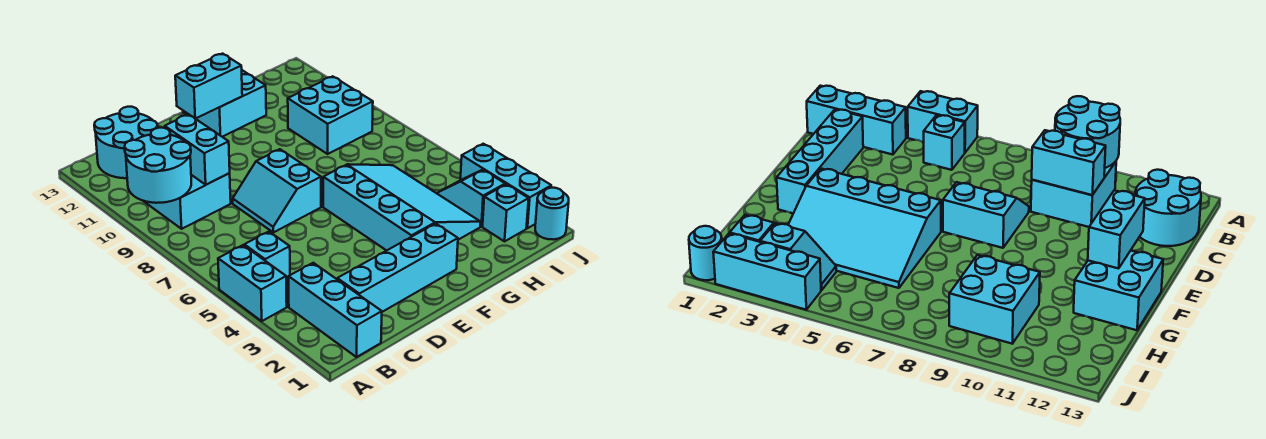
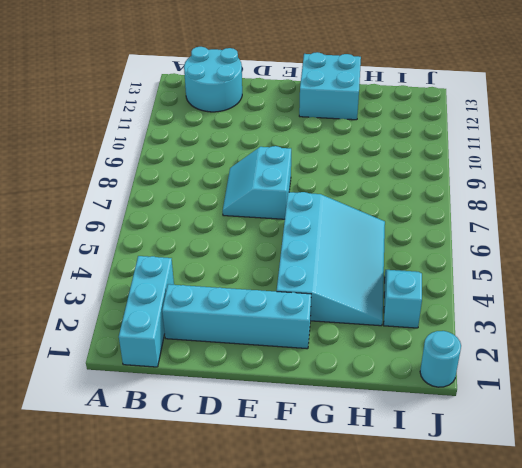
none -> cyan 1x2 brick [218,245,287,321]
none -> cyan 1x1 brick [244,232,290,279]
none -> cyan 2x2 brick [144,173,231,229]

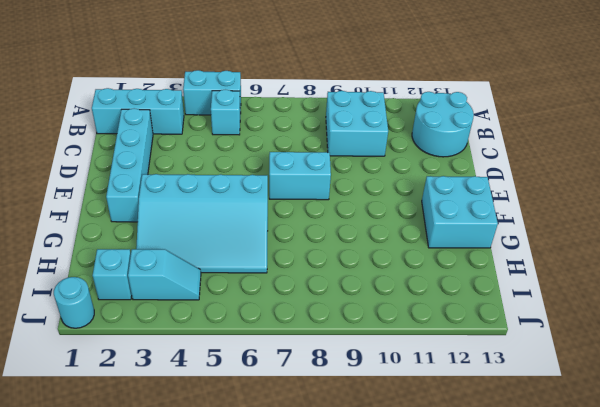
none -> cyan 2x2 brick [288,76,373,154]
none -> cyan 1x3 brick [460,144,551,228]
none -> cyan 2x2 round brick [125,128,191,203]

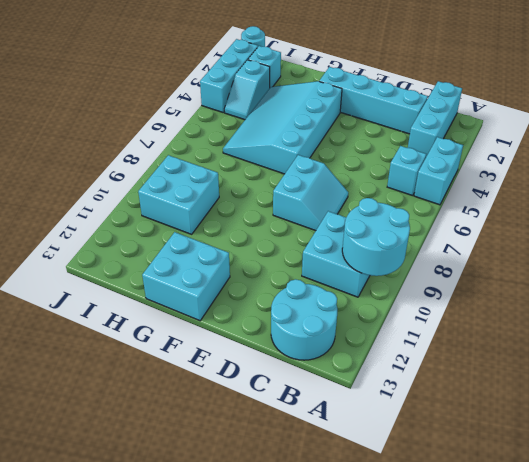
none -> cyan 1x2 brick [165,114,230,185]
none -> cyan 1x2 brick [175,54,242,119]

